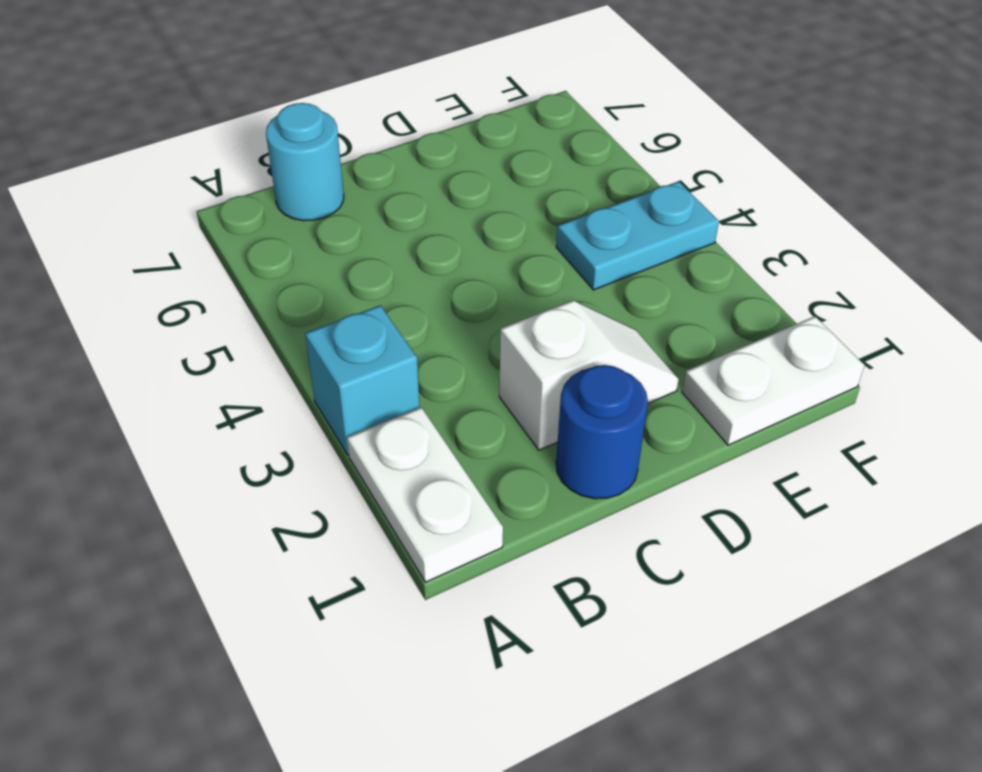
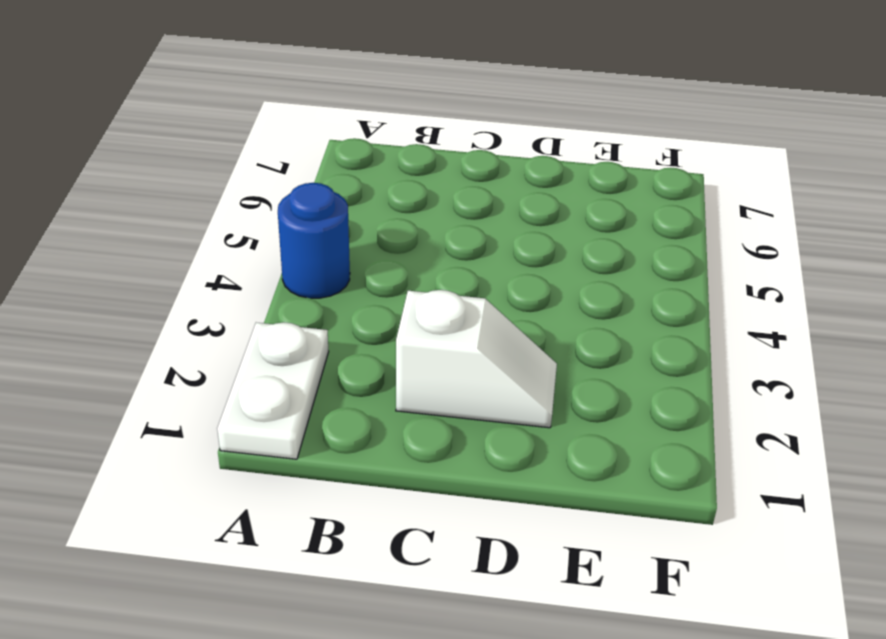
blue 1x1 round brick [278,183,350,298] -> blue 1x1 round brick moved to [556,365,648,499]
none -> cyan 1x1 brick [305,305,420,455]
none -> cyan 1x1 round brick [266,103,344,221]

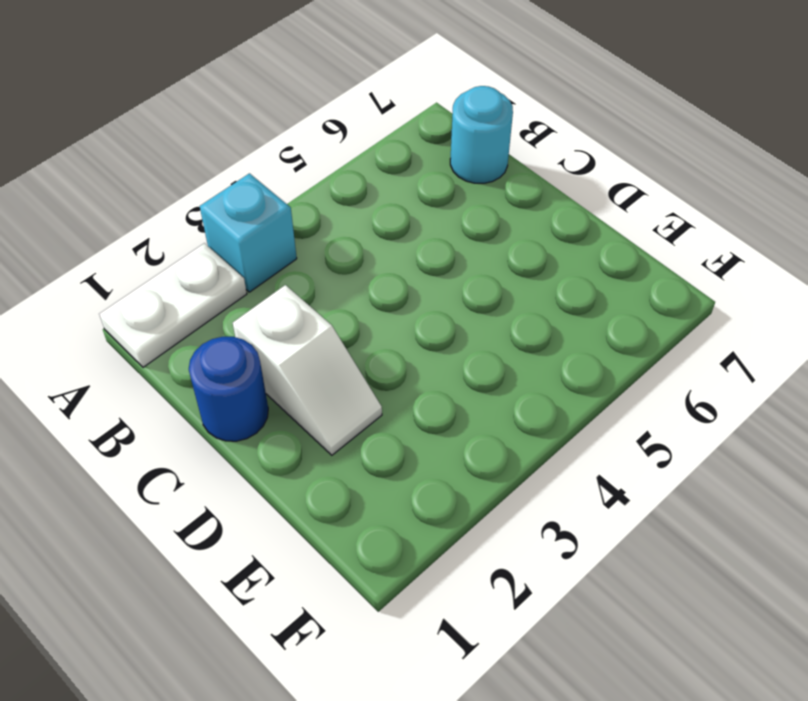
none -> white 1x2 plate [682,316,864,445]
none -> cyan 1x2 plate [556,181,719,290]

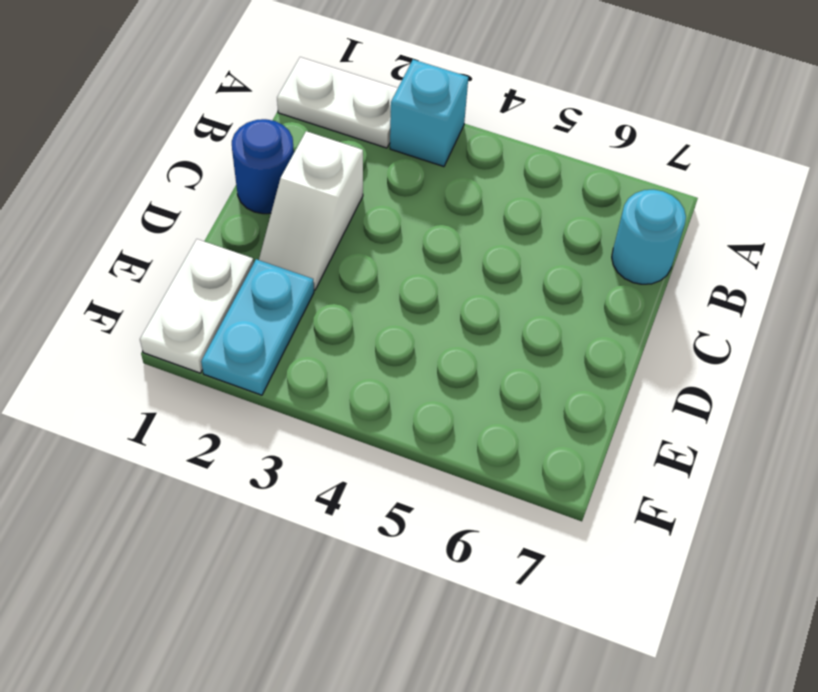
cyan 1x2 plate [201,259,314,395] -> cyan 1x2 plate moved to [556,181,719,290]

